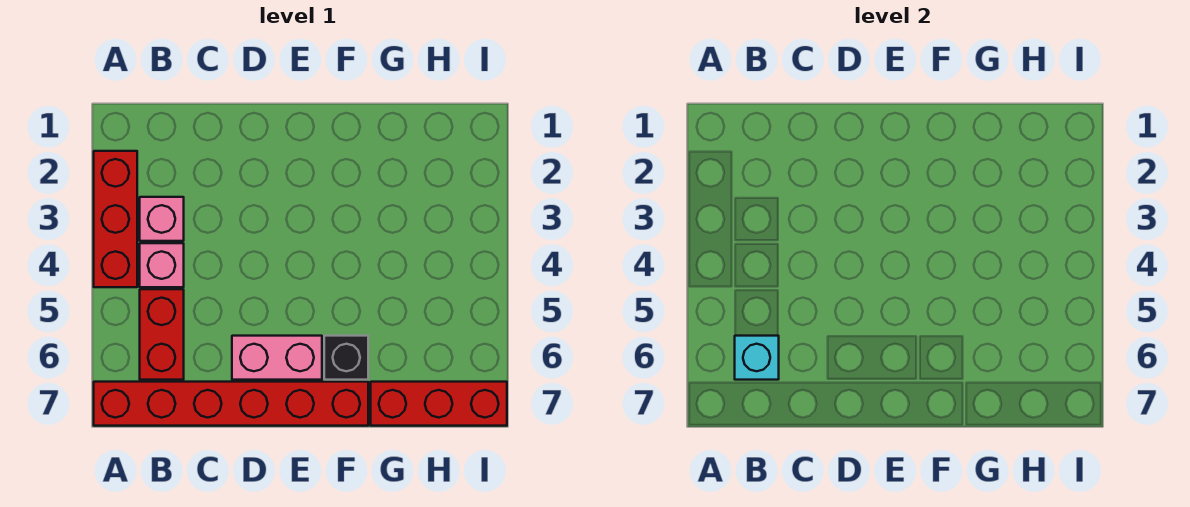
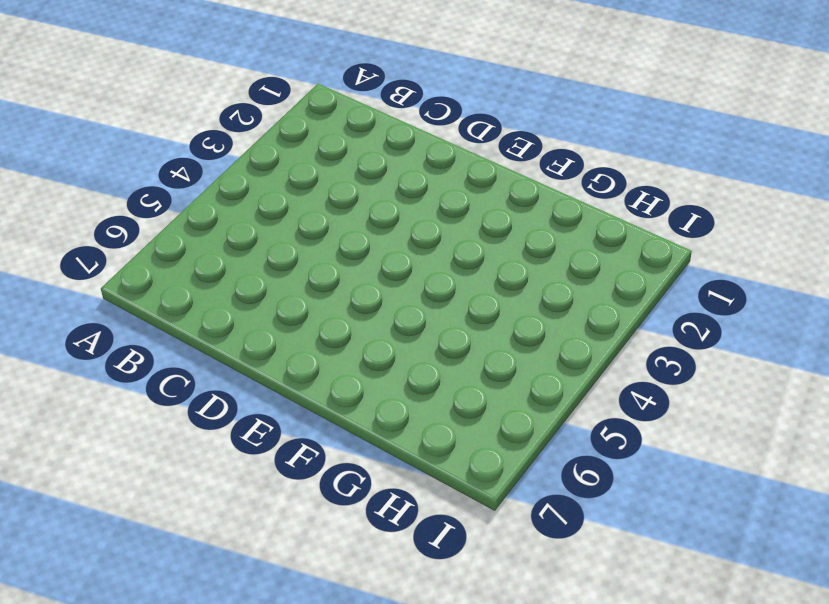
none -> red 1x3 brick [94,151,137,287]
none -> red 1x6 brick [94,382,368,426]

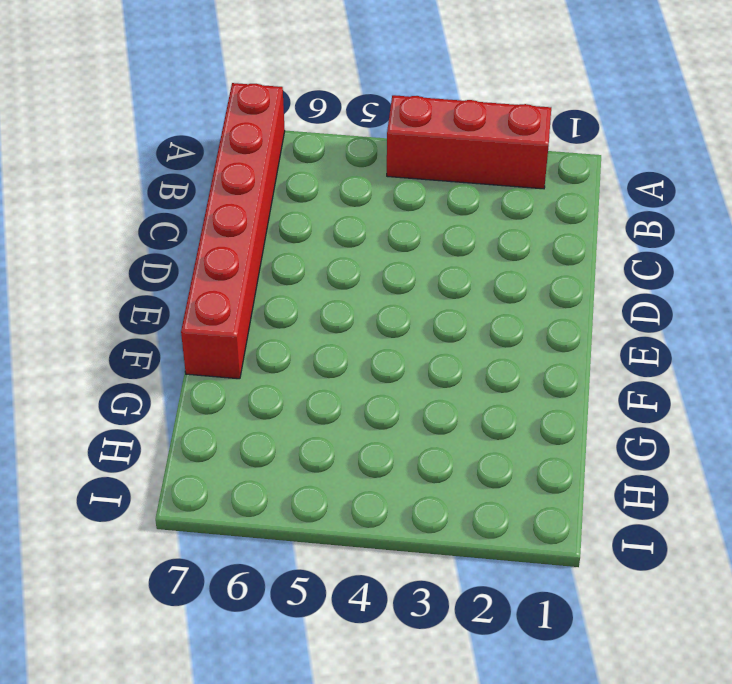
none -> pink 1x1 brick [140,197,184,241]
none -> pink 1x1 brick [140,243,184,287]

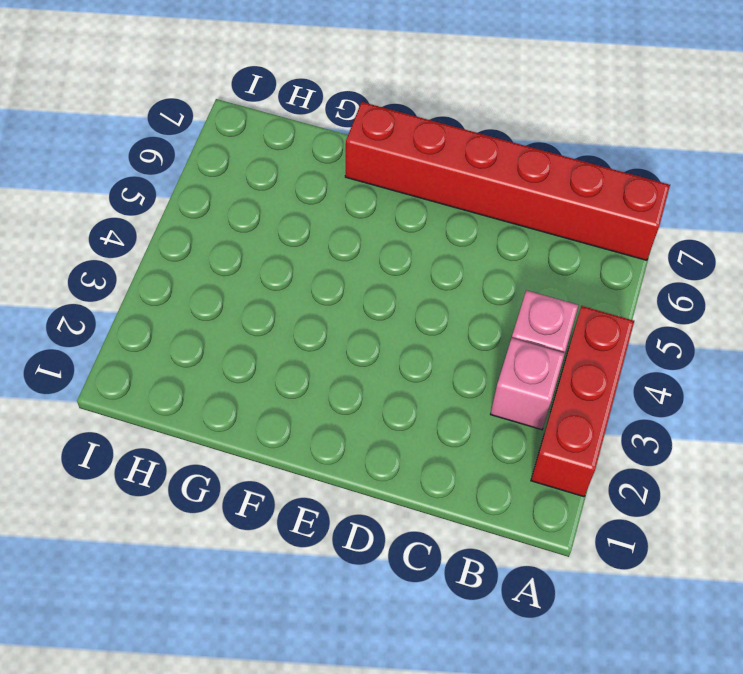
none -> red 1x2 brick [140,289,184,380]
none -> pink 1x2 brick [232,336,322,380]

